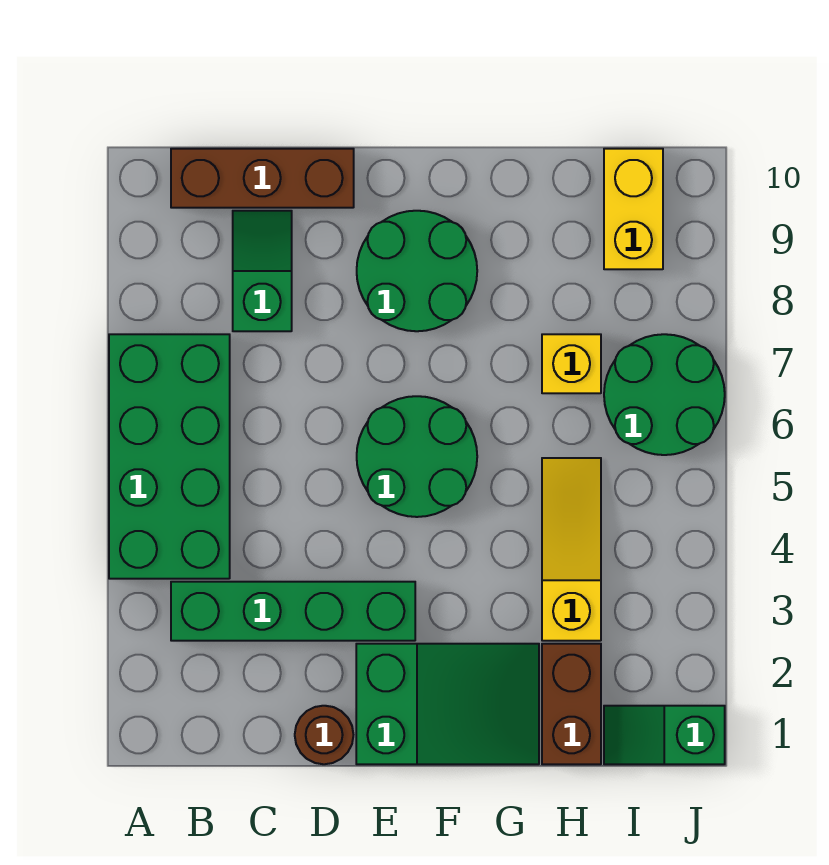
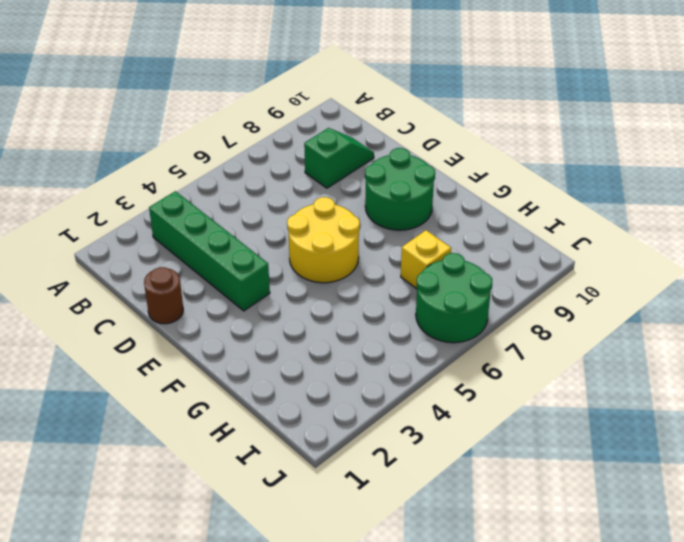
yellow 2x2 round brick [287,197,360,283] -> green 2x2 round brick [357,396,477,517]
none -> green 2x4 brick [109,334,230,579]
none -> brown 1x3 brick [171,149,354,208]
none -> green 2x3 slope [356,644,539,764]

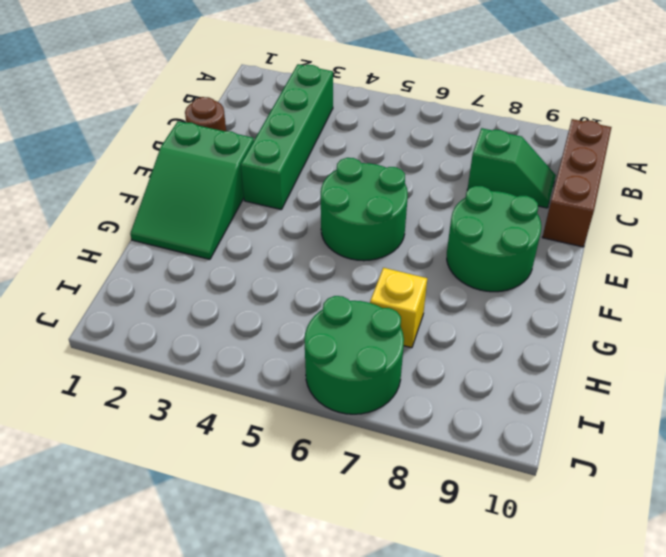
none -> green 2x4 brick [109,334,230,579]
none -> brown 1x2 brick [542,644,601,764]
none -> yellow 1x3 slope [542,458,601,641]

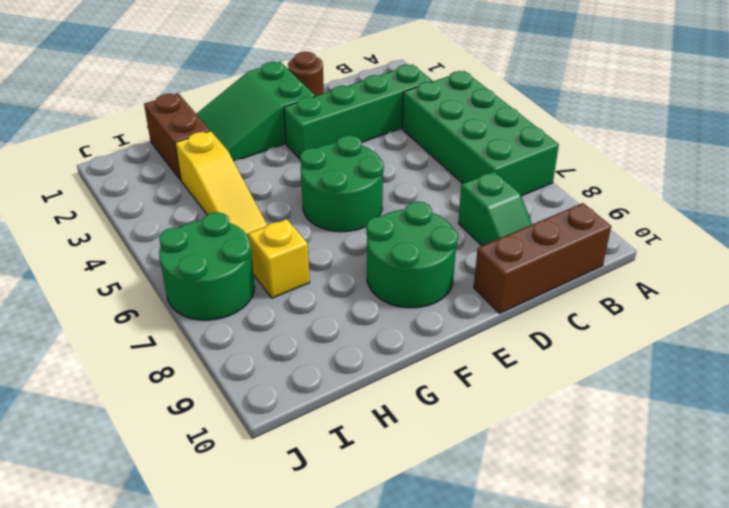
none -> green 1x2 slope [604,706,725,764]
none -> yellow 1x2 brick [604,149,663,269]

